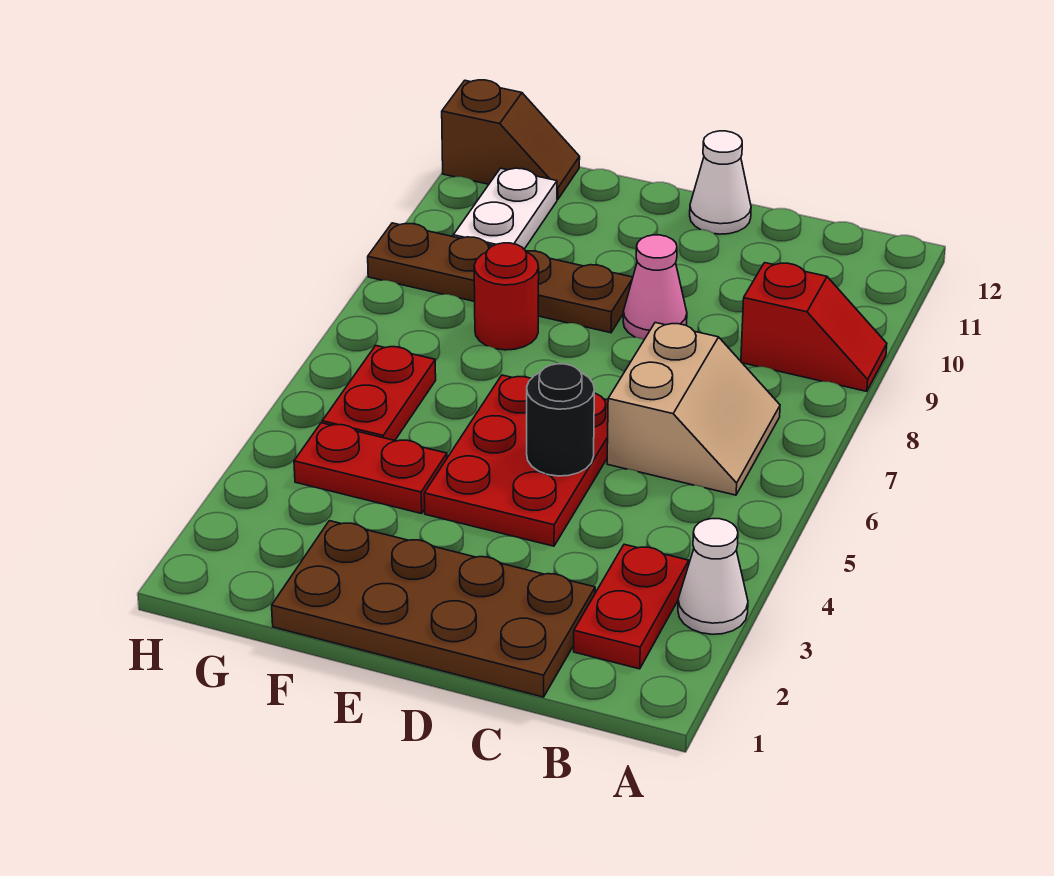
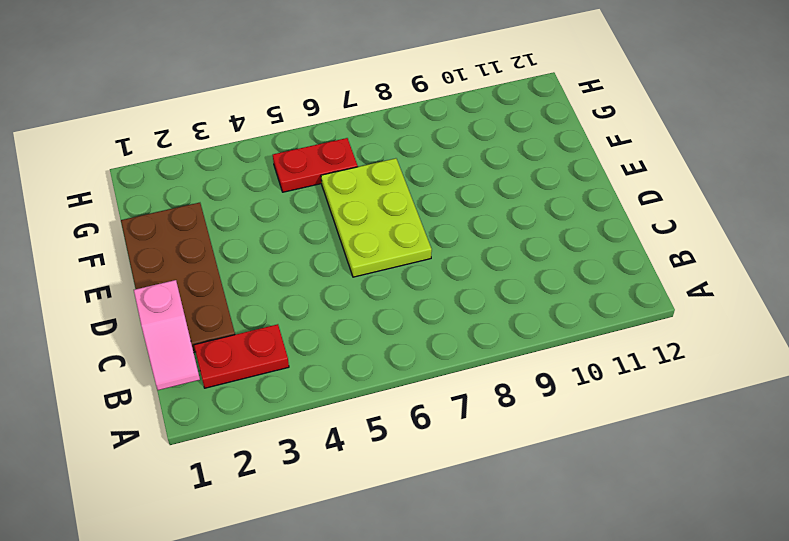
pink 1x2 slope [134,280,200,390] -> none
lime 2x3 plate [321,158,432,277] -> red 2x3 plate [424,375,608,546]
none -> white 1x1 cone [678,519,748,634]
none -> red 1x2 slope [741,263,887,391]
none -> tan 2x2 slope [607,323,780,495]

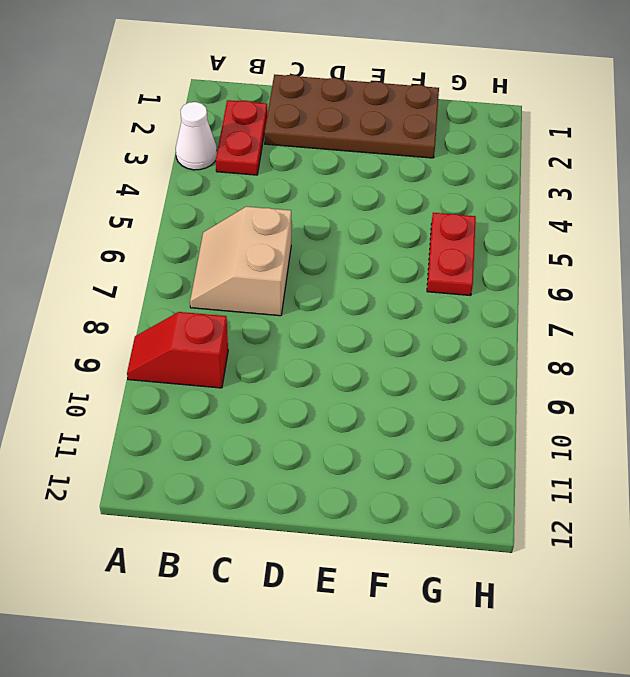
none -> red 2x3 plate [424,375,608,546]
none -> pink 1x1 cone [623,235,687,339]
none -> white 1x1 cone [690,131,751,234]

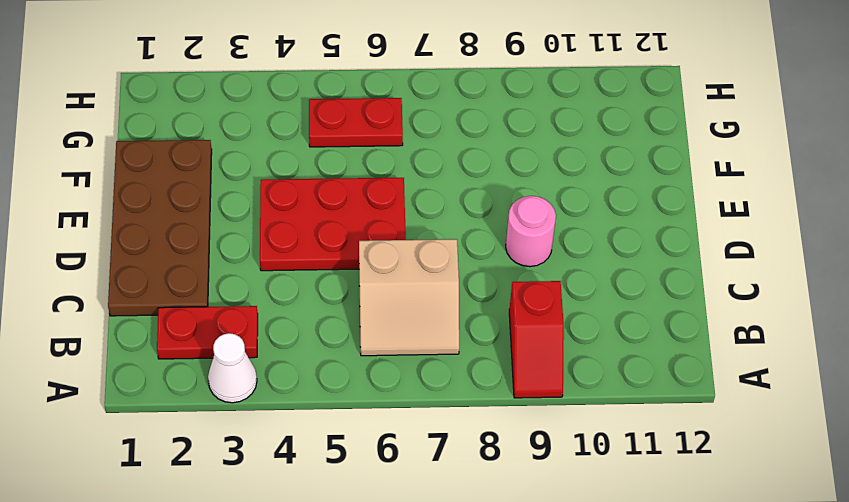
pink 1x1 round brick [506,196,556,267] -> pink 1x1 cone [623,235,687,339]
none -> white 1x1 cone [690,131,751,234]
none -> brown 1x4 plate [368,223,633,333]
none -> red 1x2 plate [294,423,447,514]

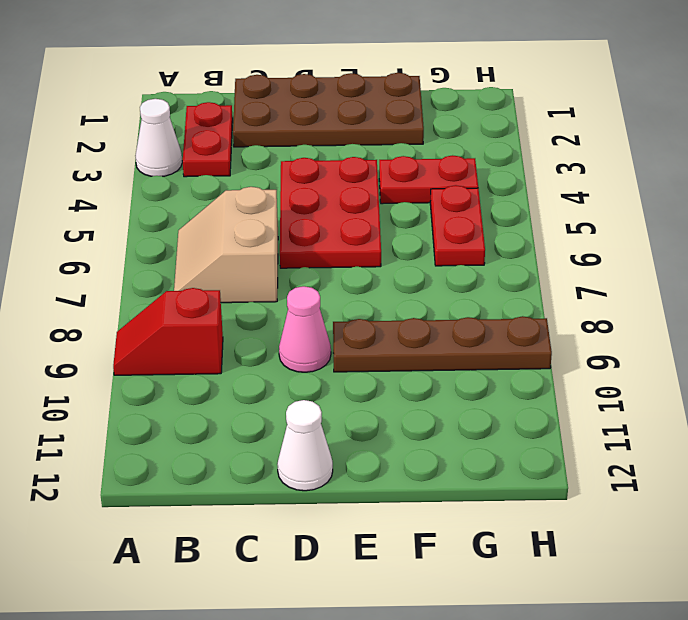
none -> red 1x1 round brick [474,243,539,350]
none -> white 1x2 plate [453,168,557,249]
none -> brown 1x2 slope [442,80,580,199]

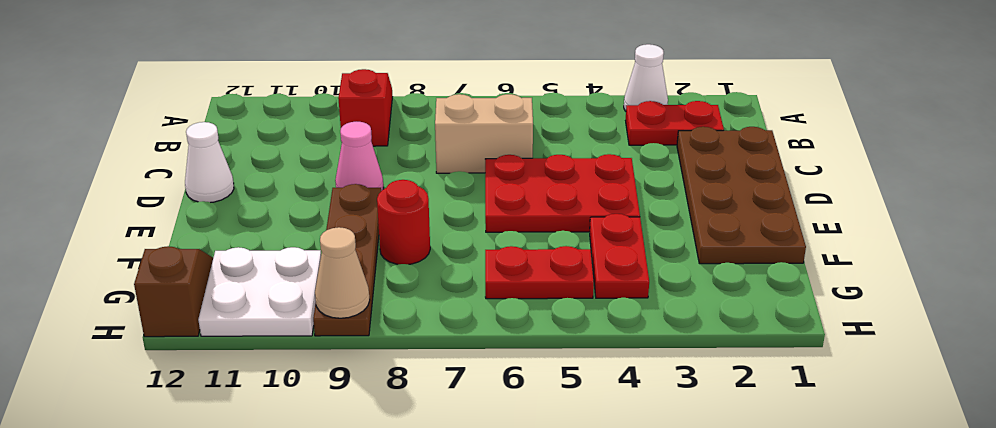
white 2x2 plate [198,247,321,336] -> white 1x2 plate [453,168,557,249]
tan 1x1 cone [315,227,370,318] -> none
none -> black 1x1 round brick [527,364,594,476]

